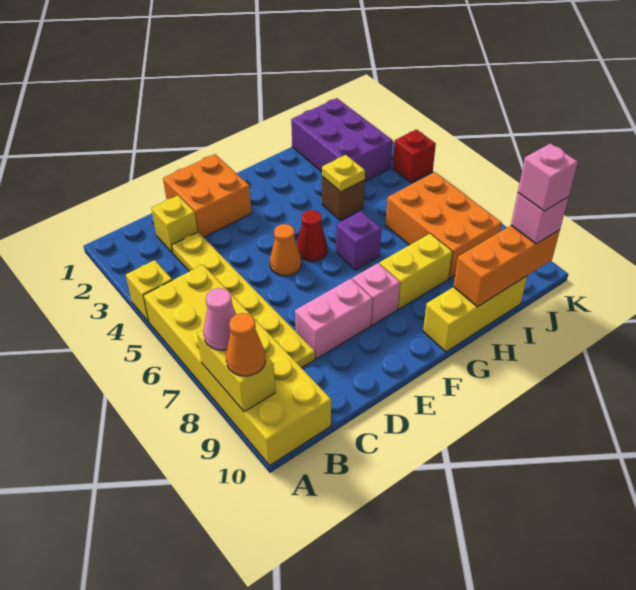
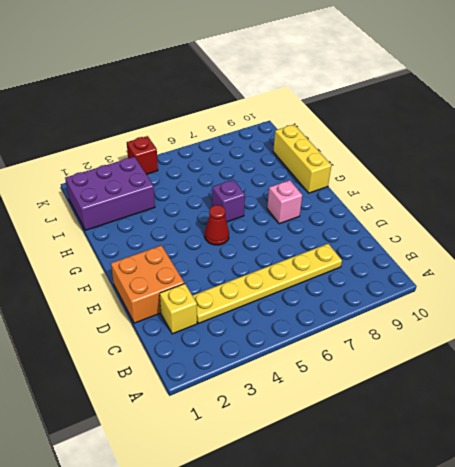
none -> yellow 1x1 brick [126,260,172,322]
none -> yellow 2x6 brick [143,265,331,465]
none -> pink 1x2 brick [295,279,373,359]

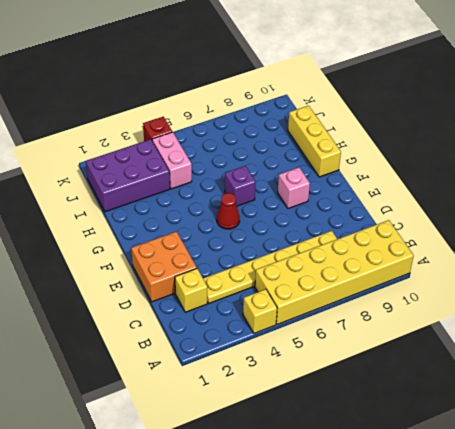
pink 1x2 brick [152,132,192,189] -> pink 1x2 brick moved to [295,279,373,359]
none -> orange 1x1 cone [270,224,301,276]
none -> yellow 1x2 brick [379,233,452,309]
none -> brown 1x1 brick [322,177,365,220]

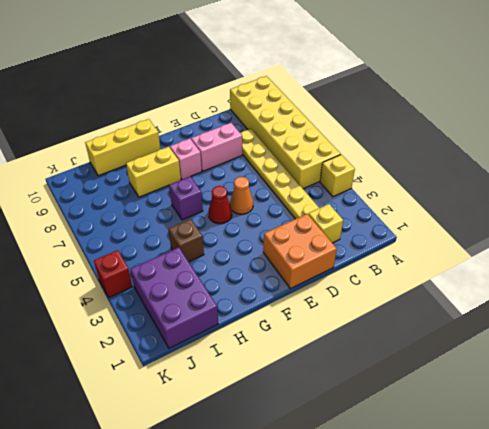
none -> orange 2x3 brick [386,172,502,279]
none -> yellow 1x2 brick [197,330,275,412]
none -> yellow 1x1 plate [322,155,365,192]

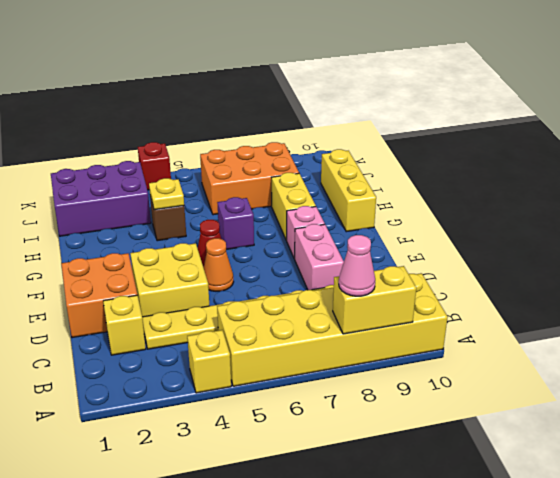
yellow 2x2 brick [130,243,209,317] -> none
none -> orange 1x3 brick [453,226,560,307]
none -> orange 1x1 cone [226,313,266,376]
none -> pink 1x1 brick [511,193,569,244]

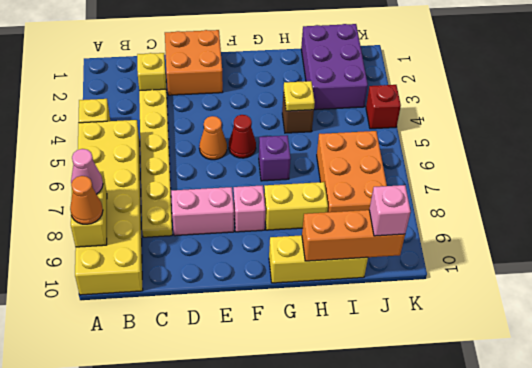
none -> pink 1x1 brick [518,143,578,211]

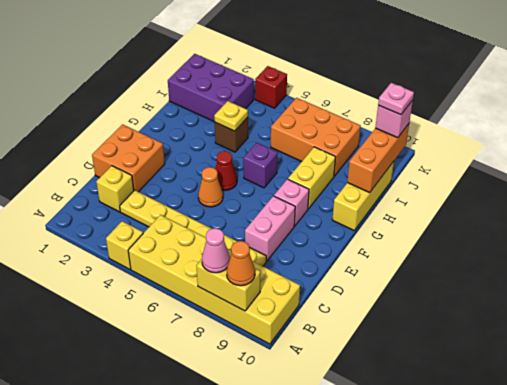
pink 1x1 plate [378,83,414,115] -> pink 1x1 brick [518,143,578,211]

